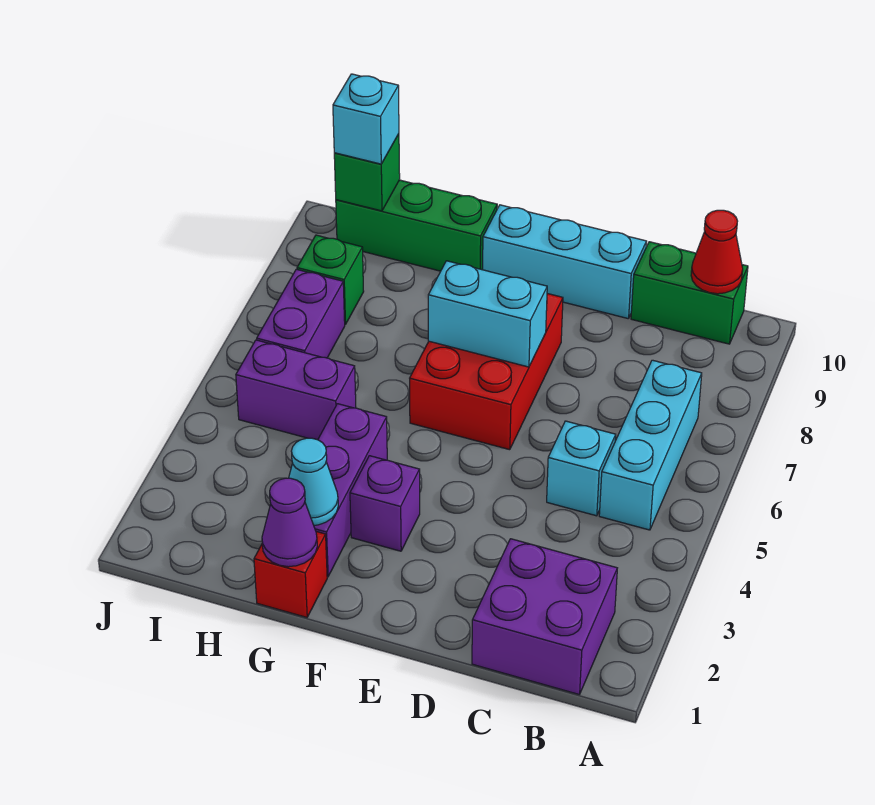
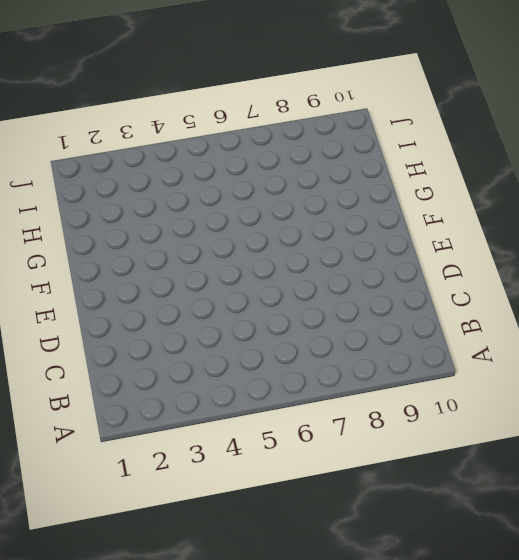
none -> purple 2x2 brick [472,539,617,695]
none -> cyan 1x3 brick [599,360,702,530]
none -> green 1x2 brick [631,242,748,344]

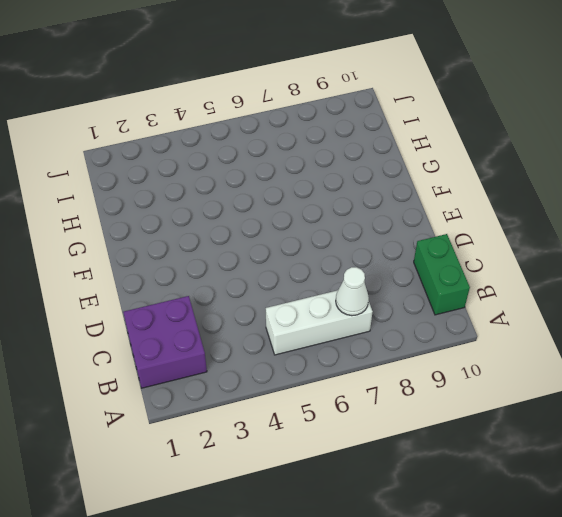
white 1x3 brick [266,290,373,355] -> cyan 1x3 brick [599,360,702,530]
white 1x1 cone [336,267,369,316] -> none
none -> cyan 1x1 brick [547,421,616,516]
none -> cyan 1x3 brick [483,205,647,319]
none -> red 2x3 brick [410,294,563,450]

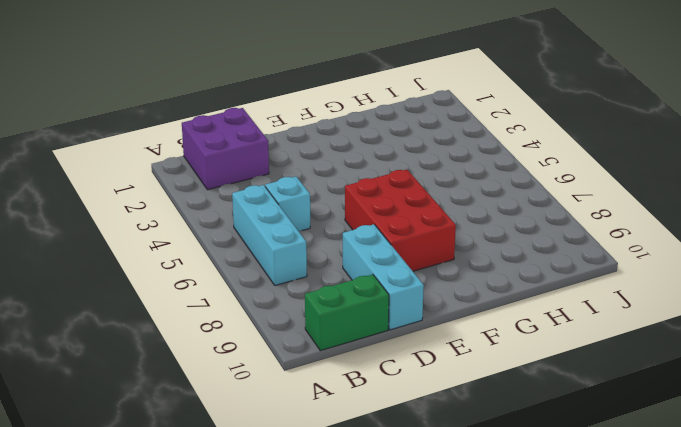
cyan 1x3 brick [343,224,424,330] -> cyan 1x3 brick turned to [483,205,647,319]
none -> purple 1x1 brick [350,456,420,551]
none -> red 1x1 brick [254,532,327,617]
none -> purple 1x3 brick [314,404,387,577]

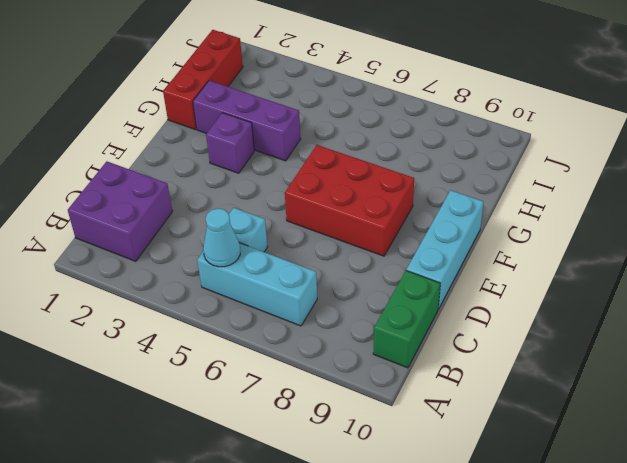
cyan 1x1 cone [203,209,240,267] -> cyan 1x1 cone moved to [289,438,338,525]
red 1x3 brick [163,30,243,129] -> red 1x1 brick [254,532,327,617]
none -> green 1x3 brick [336,180,497,271]
none -> purple 1x2 brick [236,340,356,440]
none -> purple 1x2 brick [257,269,345,358]

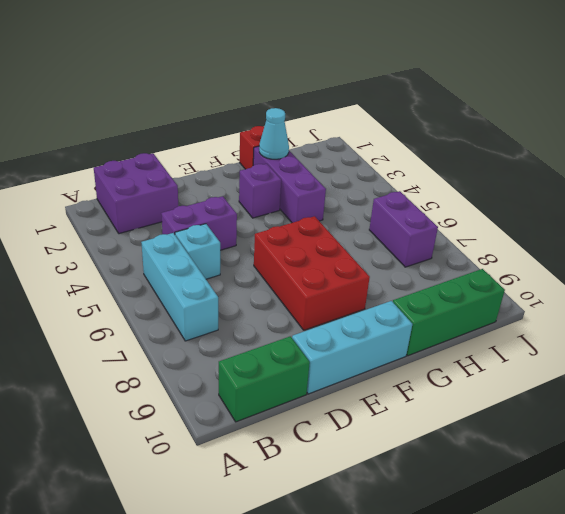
purple 1x2 brick [161,196,237,250] -> purple 1x2 brick moved to [236,340,356,440]
none -> green 1x1 brick [297,235,364,325]
none -> red 1x1 cone [691,210,743,294]
none -> cyan 1x2 brick [428,261,547,367]

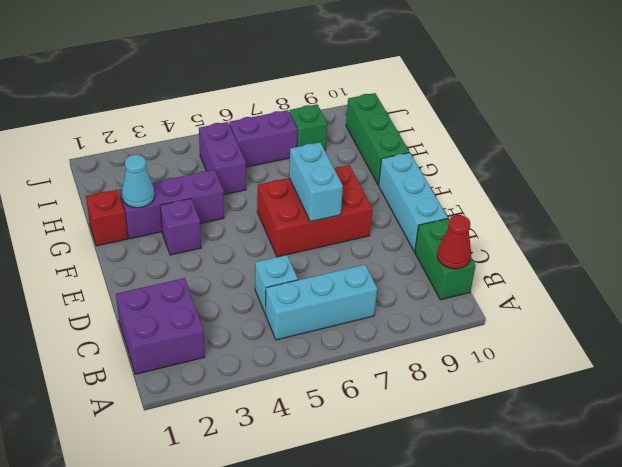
none -> purple 1x1 cone [262,478,317,567]
none -> green 1x1 brick [334,134,400,211]
none -> cyan 1x1 brick [333,74,399,164]

